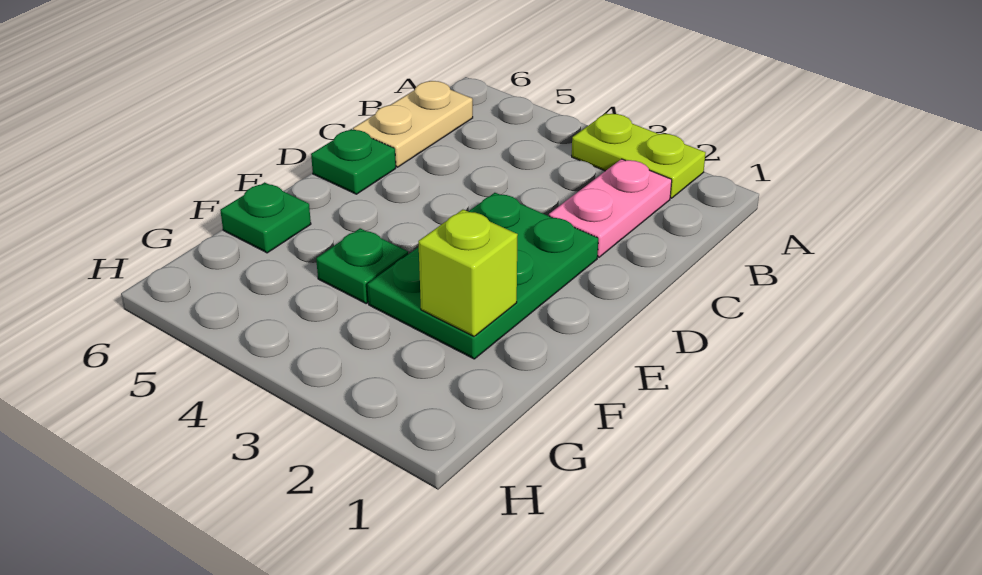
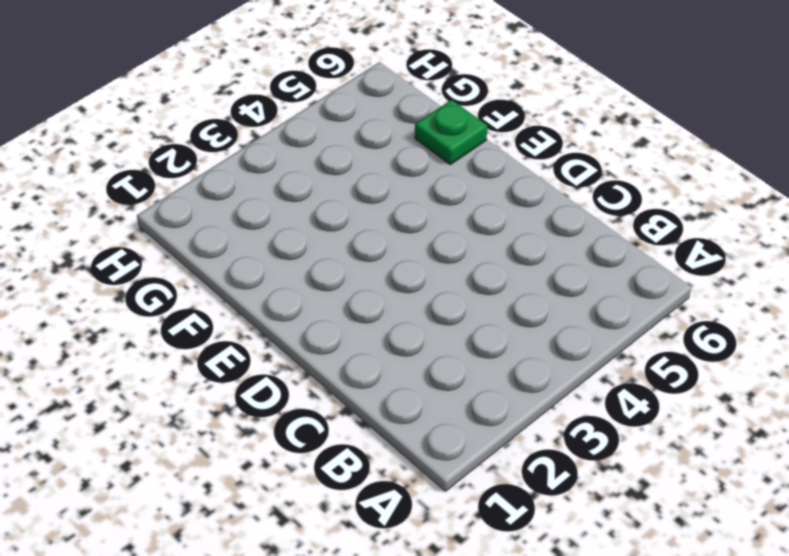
none -> lime 1x2 plate [572,113,706,198]
none -> pink 1x2 plate [549,159,672,257]

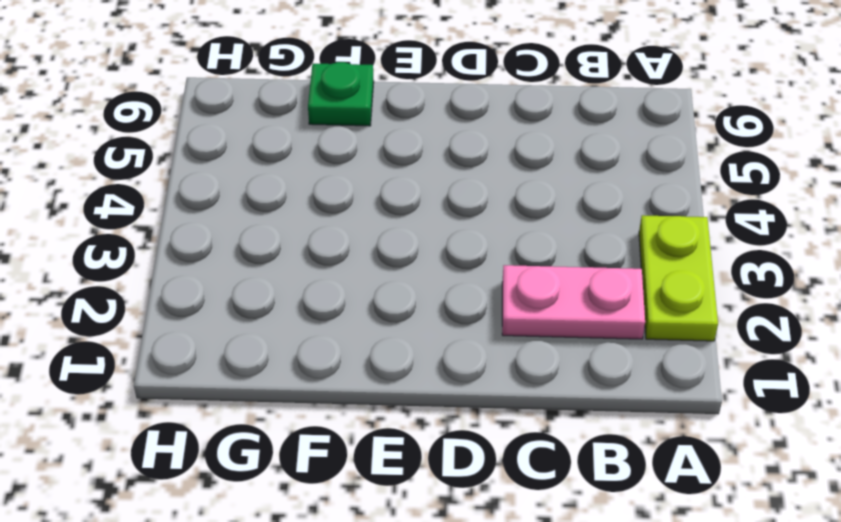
none -> tan 1x2 plate [353,81,473,167]
none -> green 2x3 plate [367,193,598,359]

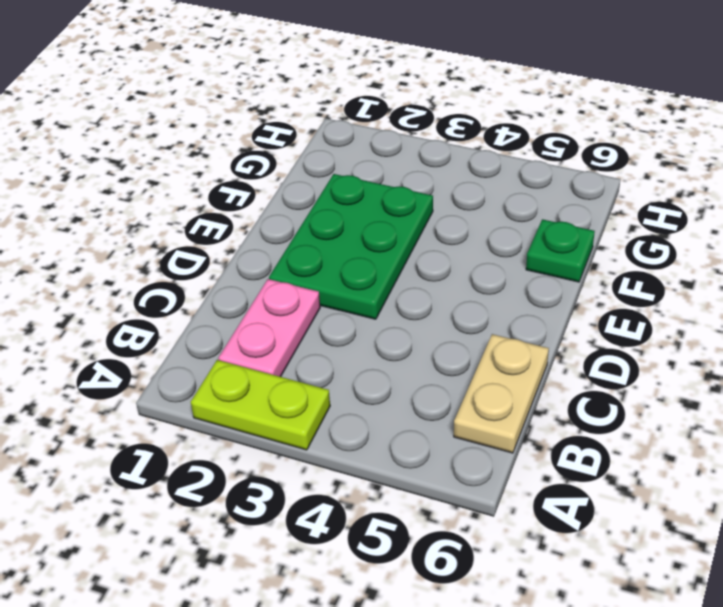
none -> green 1x1 plate [311,129,396,194]
none -> green 1x1 plate [316,228,408,303]

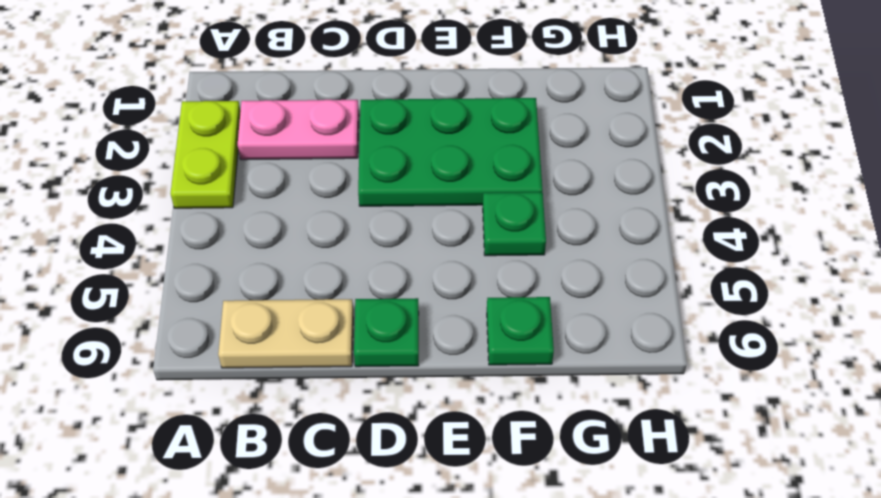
none -> lime 1x1 brick [418,210,518,336]

